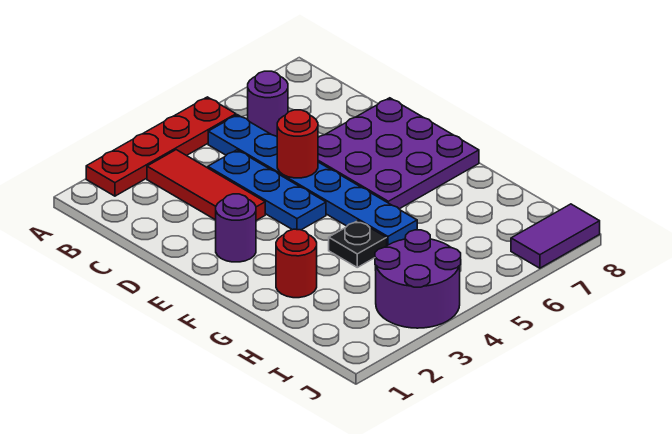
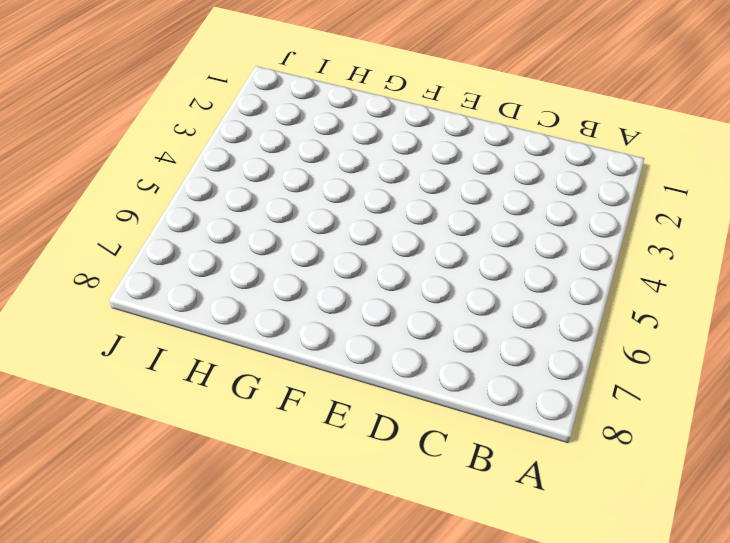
none -> red 1x4 plate [86,97,236,196]
none -> red 1x3 tile [147,150,265,220]
none -> blue 1x6 plate [208,115,417,245]

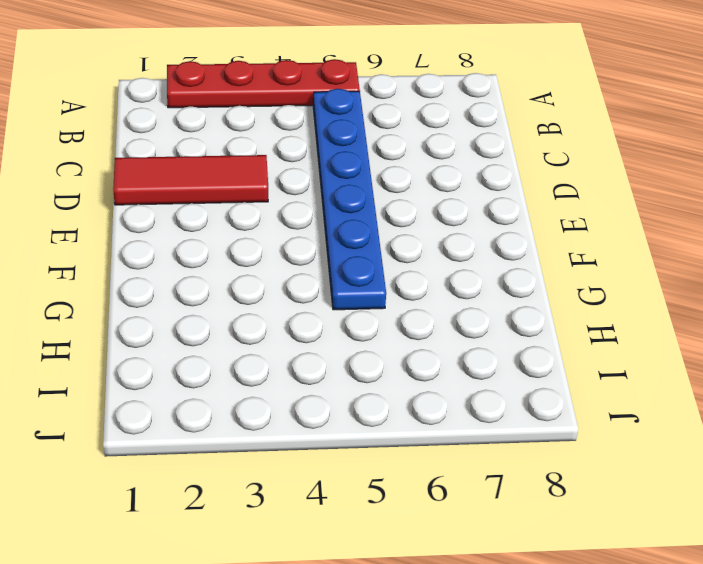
red 1x3 tile [113,155,268,205] -> red 1x3 tile turned to [147,150,265,220]
none -> purple 1x1 round brick [248,71,288,136]
none -> blue 1x3 plate [208,150,326,230]
none -> purple 3x3 plate [318,98,479,209]

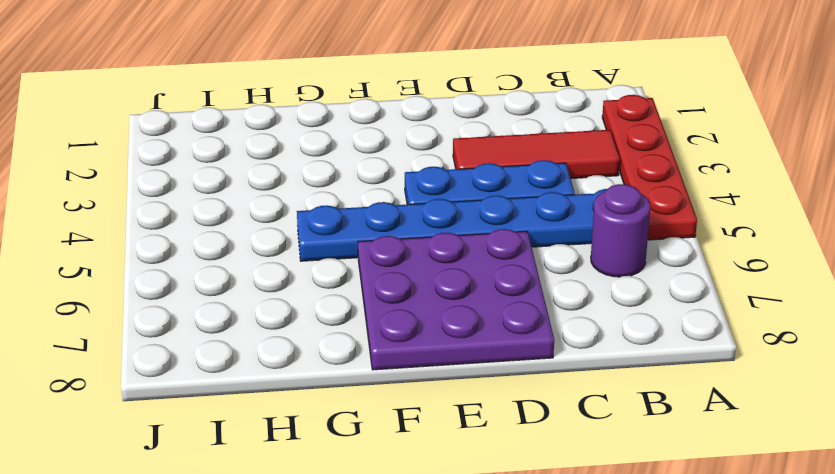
none -> purple 1x1 round brick [216,194,256,262]
none -> red 1x1 round brick [276,229,317,298]
none -> black 1x1 plate [329,221,387,267]

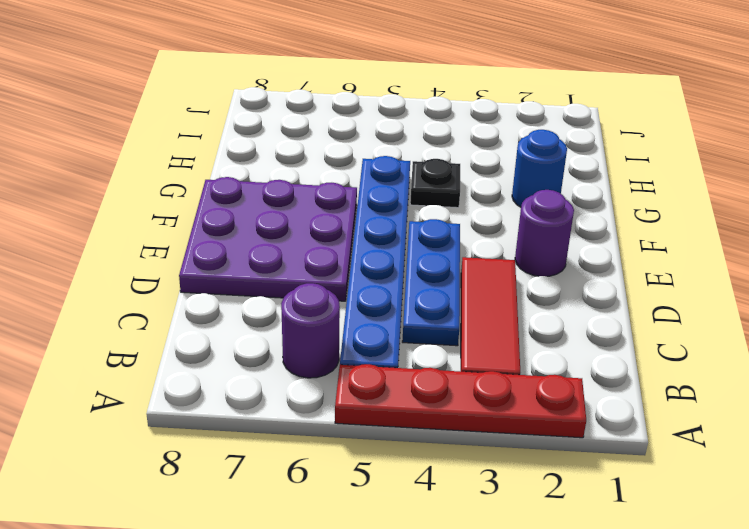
blue 1x1 round brick [512,130,567,207] -> red 1x1 round brick [276,229,317,298]
none -> purple 2x2 round brick [375,230,461,328]
none -> purple 1x2 tile [511,204,600,268]
none -> red 1x1 round brick [277,110,318,178]

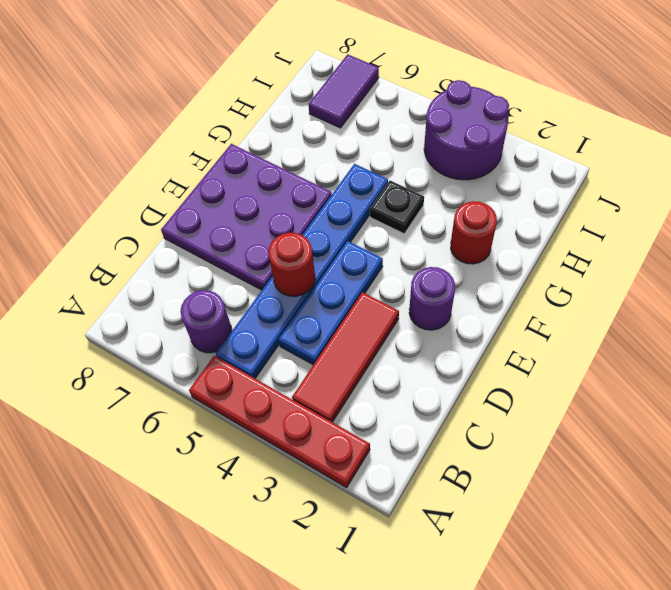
purple 1x2 tile [308,54,379,128] -> purple 1x2 tile turned to [511,204,600,268]

